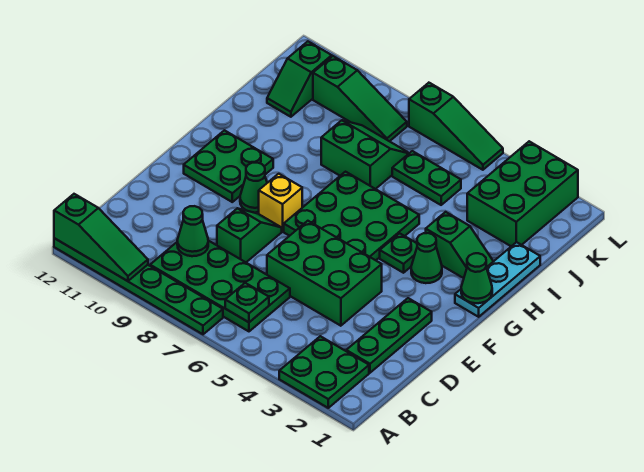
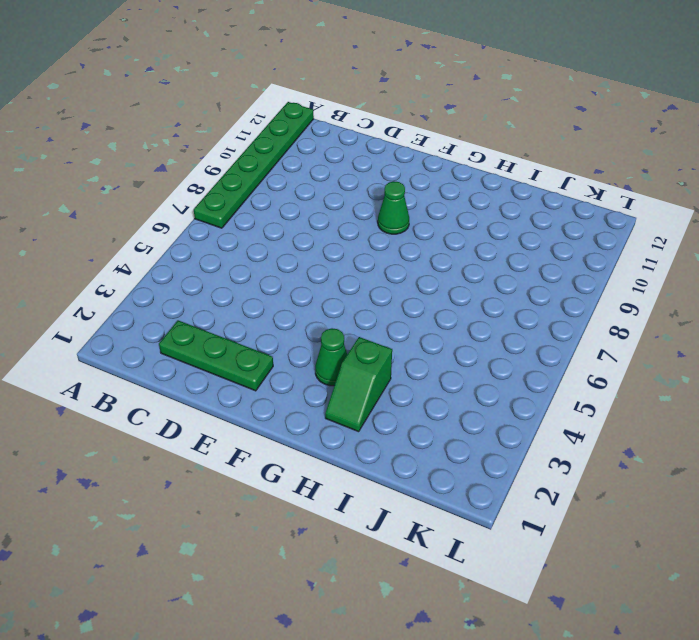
none -> green 2x2 plate [279,336,369,408]
none -> green 2x4 plate [150,241,290,331]
none -> green 2x3 brick [267,221,382,326]

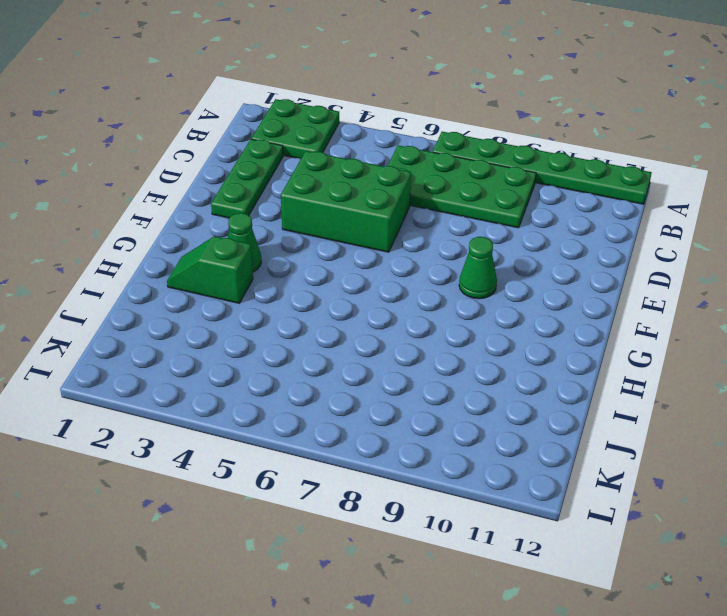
none -> green 1x2 slope [217,208,282,262]
none -> green 3x3 plate [284,172,419,260]
none -> yellow 1x1 brick [259,174,302,232]

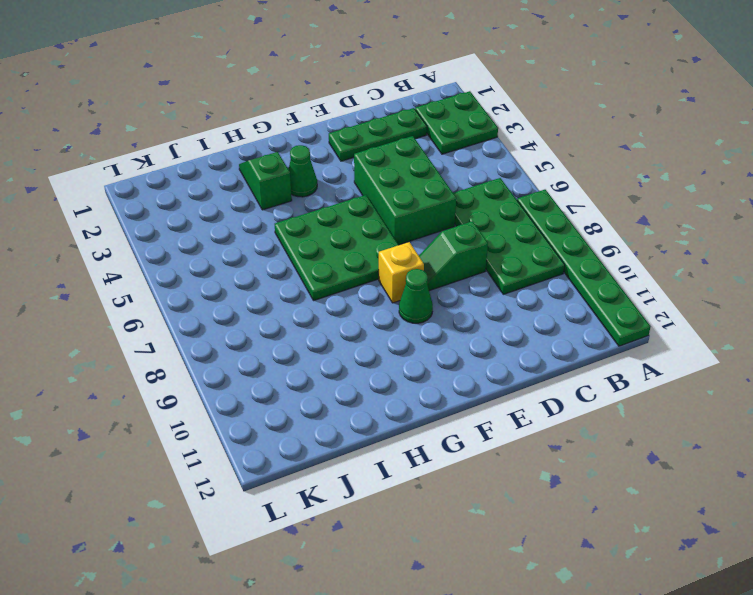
none -> green 2x2 plate [184,130,273,202]
none -> cyan 1x3 plate [455,242,540,317]
none -> green 1x1 plate [380,233,417,273]

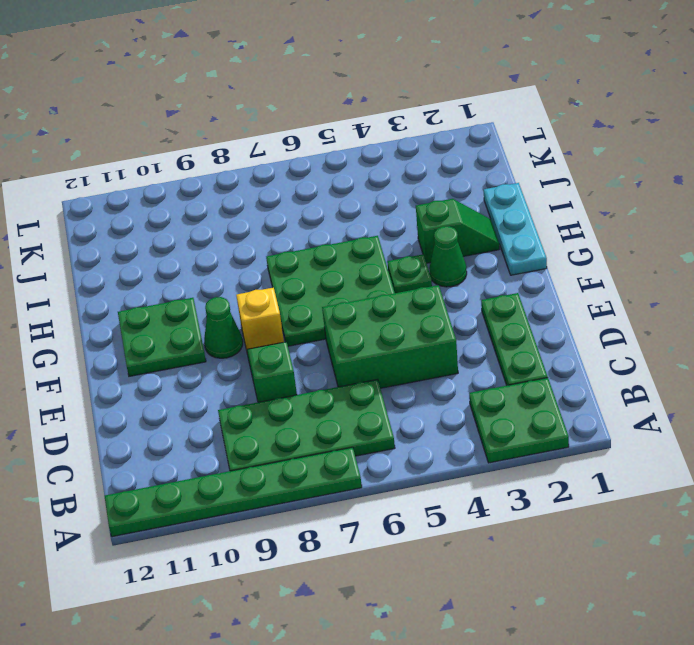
none -> green 2x2 slope [321,120,409,189]
none -> green 2x3 brick [467,141,578,246]
none -> green 1x2 plate [392,151,461,205]

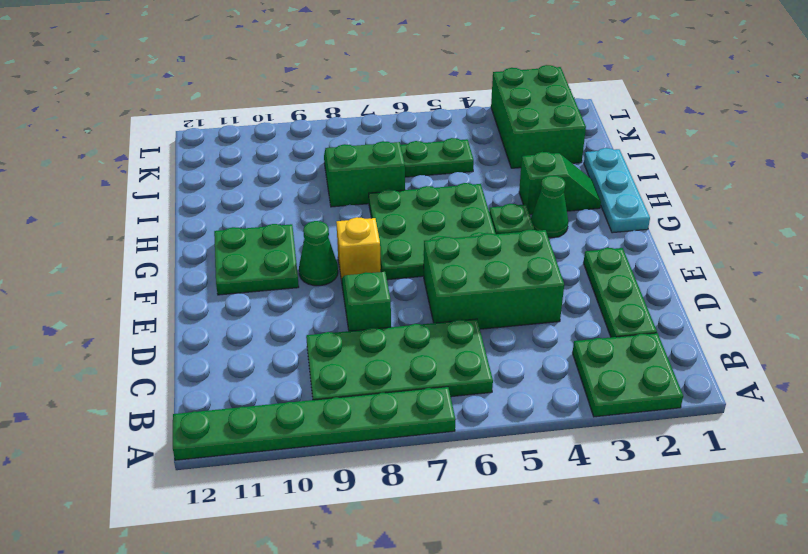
none -> green 1x2 slope [267,41,332,117]
none -> green 1x3 slope [313,56,407,141]
none -> green 1x3 slope [409,83,503,170]

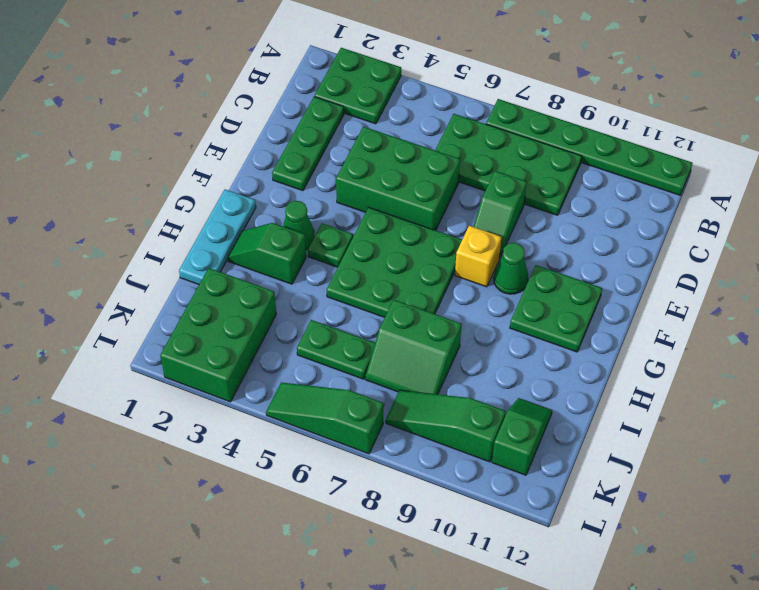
none -> green 1x3 slope [54,194,148,281]
none -> green 1x1 plate [225,283,269,322]
none -> green 1x1 cone [177,206,208,256]

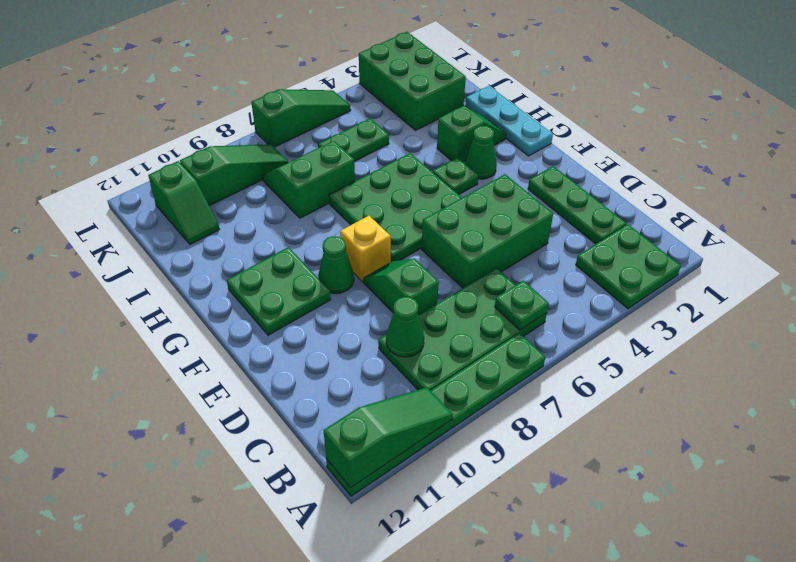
none -> green 1x1 cone [461,253,492,303]

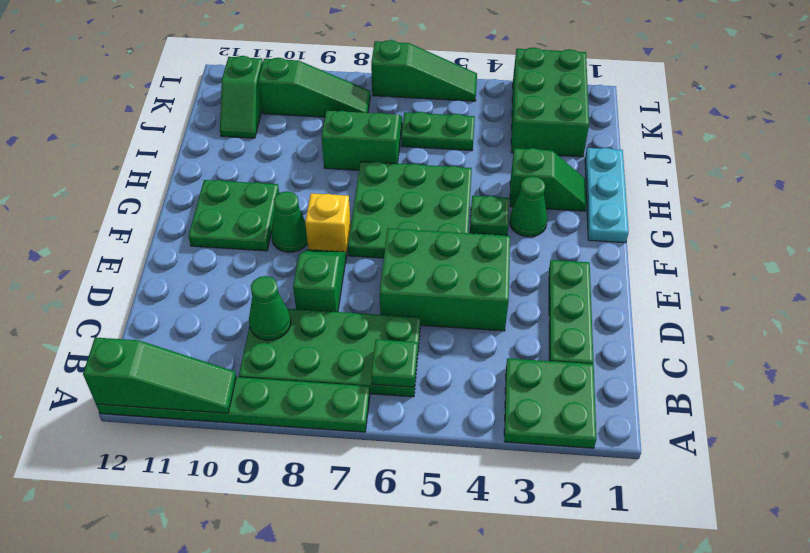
none -> green 1x1 cone [461,253,492,303]

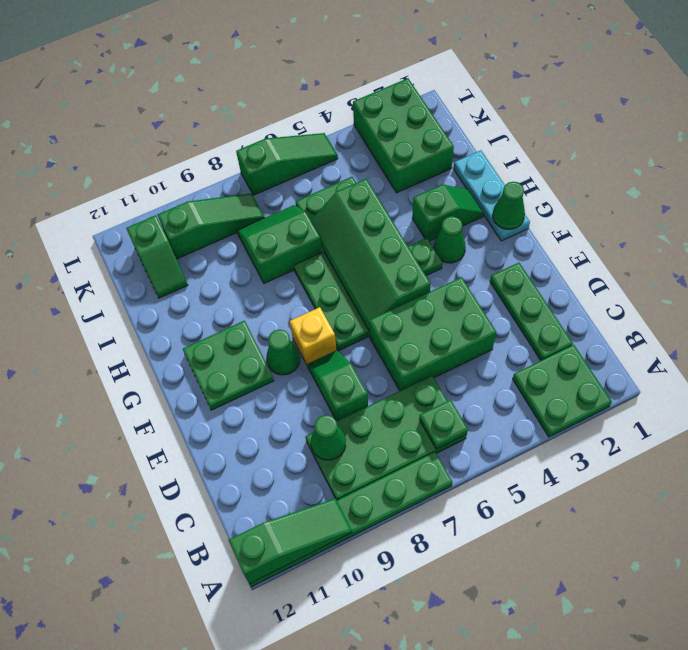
green 2x4 slope [311,179,431,330] -> none

